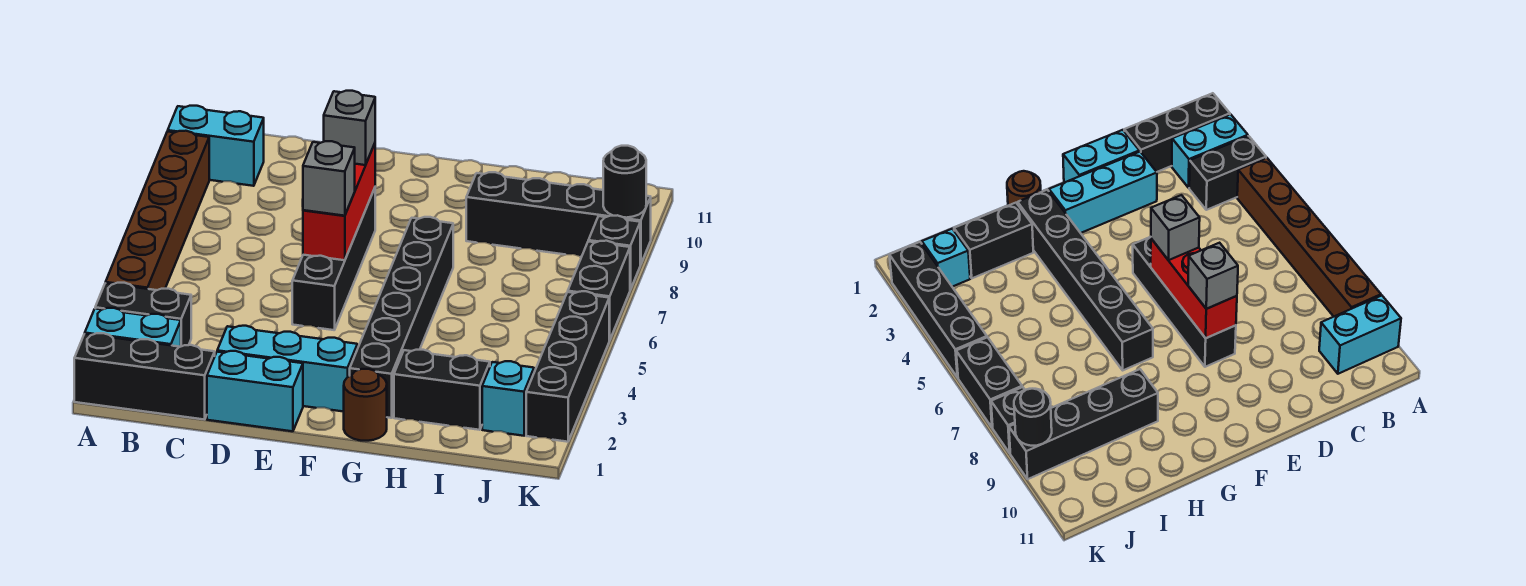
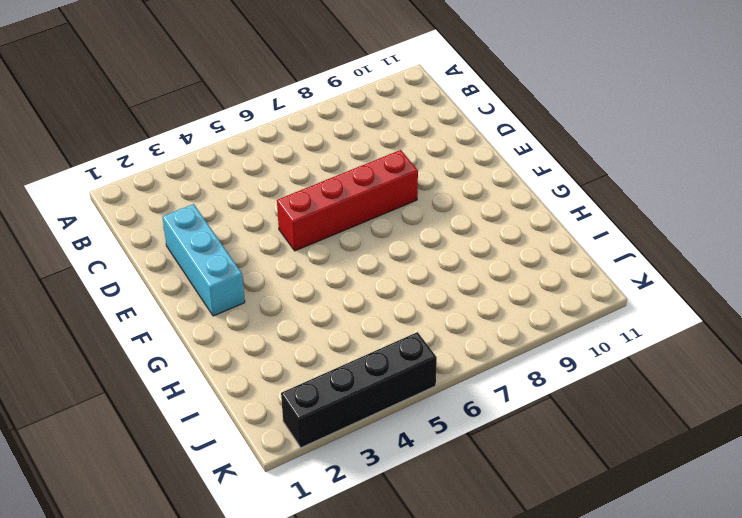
red 1x4 brick [277,150,418,251] -> black 1x4 brick [292,188,375,330]
none -> black 1x3 brick [74,333,215,420]
none -> cyan 1x2 brick [85,308,181,347]
none -> black 1x2 brick [95,283,191,346]

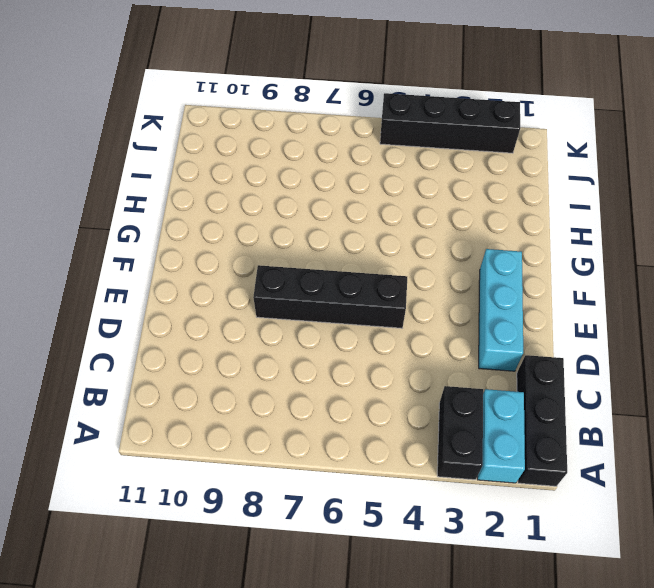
none -> brown 1x6 brick [106,131,209,290]
none -> cyan 1x2 brick [168,106,264,186]
none -> cyan 1x2 brick [207,351,303,431]

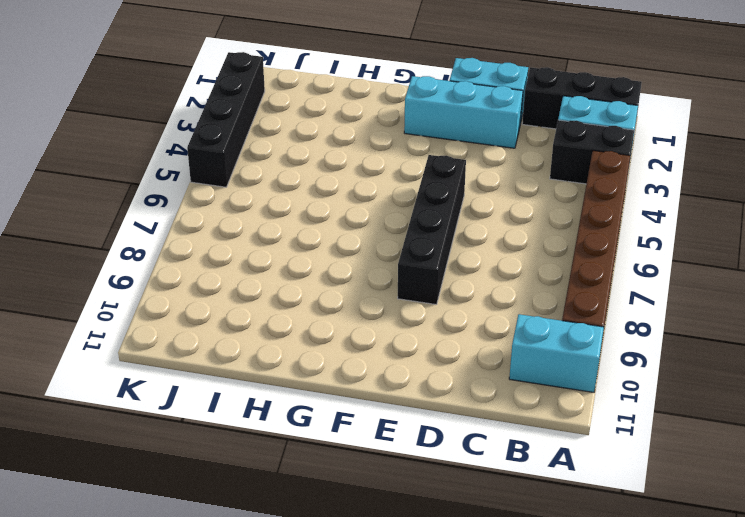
none -> brown 1x1 round brick [344,369,387,441]
none -> black 1x6 brick [350,217,453,418]
none -> black 1x2 brick [394,350,490,430]

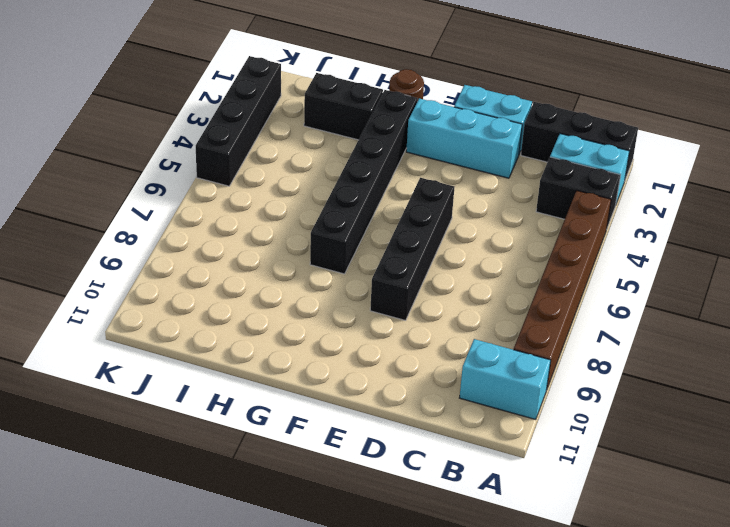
none -> black 1x4 brick [466,172,651,265]
none -> cyan 1x1 brick [482,361,534,436]
none -> black 1x2 brick [568,241,630,340]

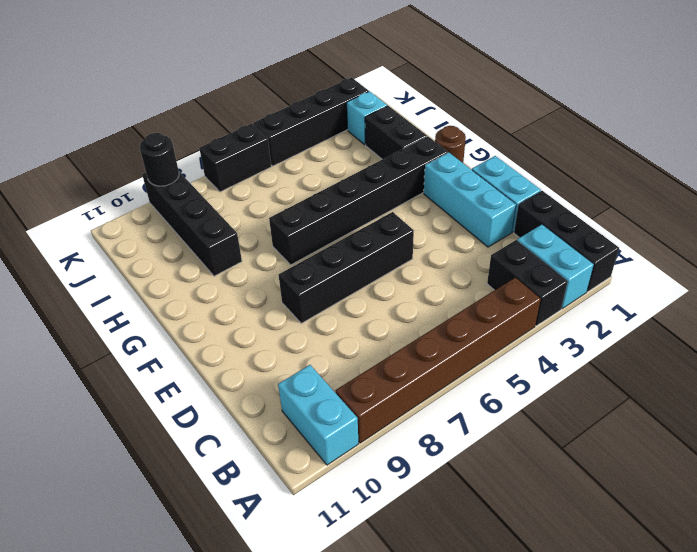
none -> black 1x1 brick [588,215,640,290]
none -> red 1x3 brick [303,144,375,260]
none -> grey 1x1 brick [303,141,355,216]

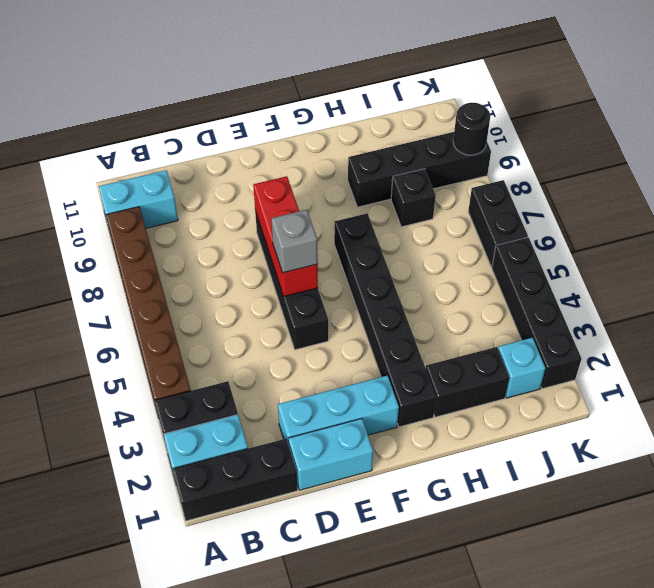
black 1x1 brick [391,169,436,227] -> black 1x1 brick moved to [588,215,640,290]
none -> brown 1x1 round brick [344,369,387,441]
none -> grey 1x1 brick [324,91,375,165]

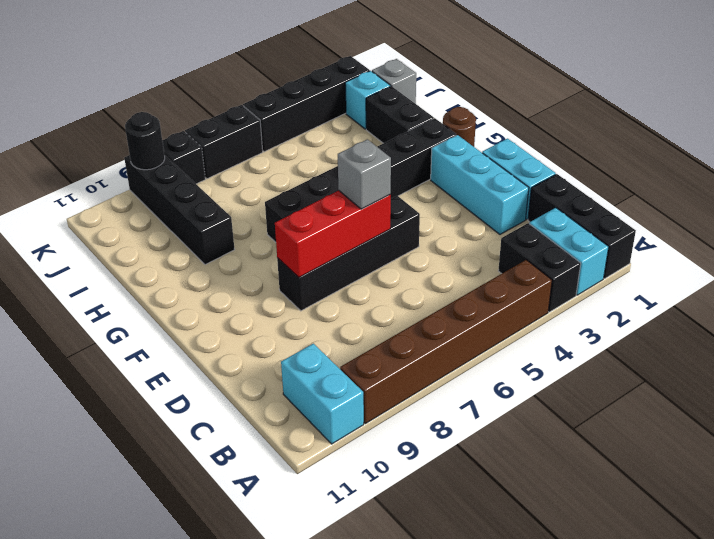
grey 1x1 brick [372,59,416,104] -> grey 1x1 brick moved to [324,91,375,165]

